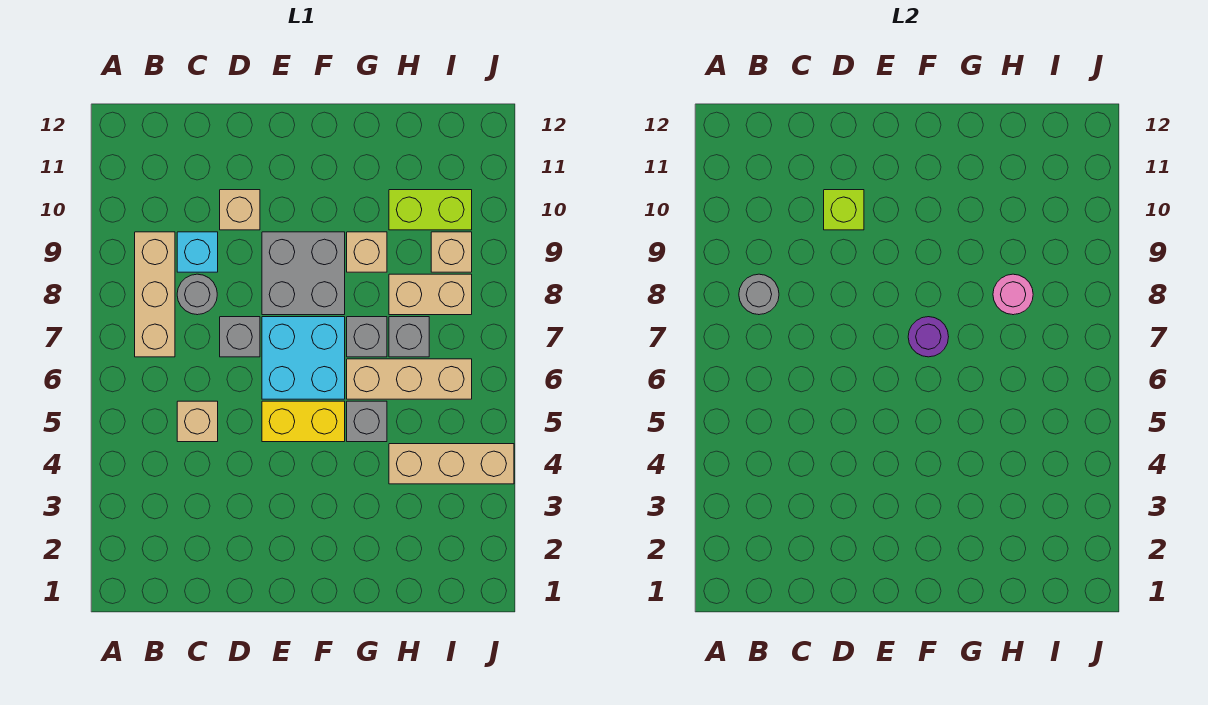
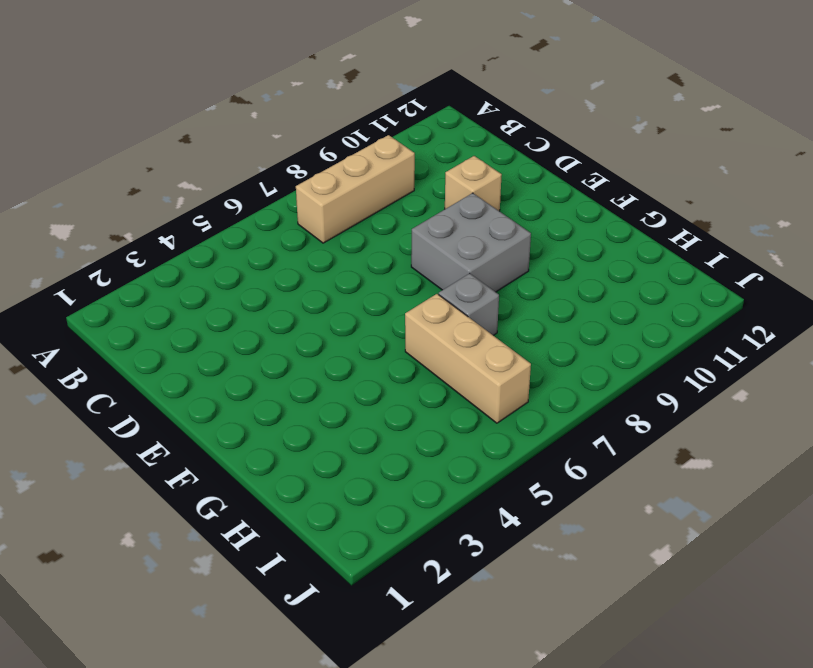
none -> tan 1x1 brick [177,401,218,442]
none -> grey 1x1 round brick [177,274,217,315]
none -> cyan 1x1 brick [177,232,218,272]

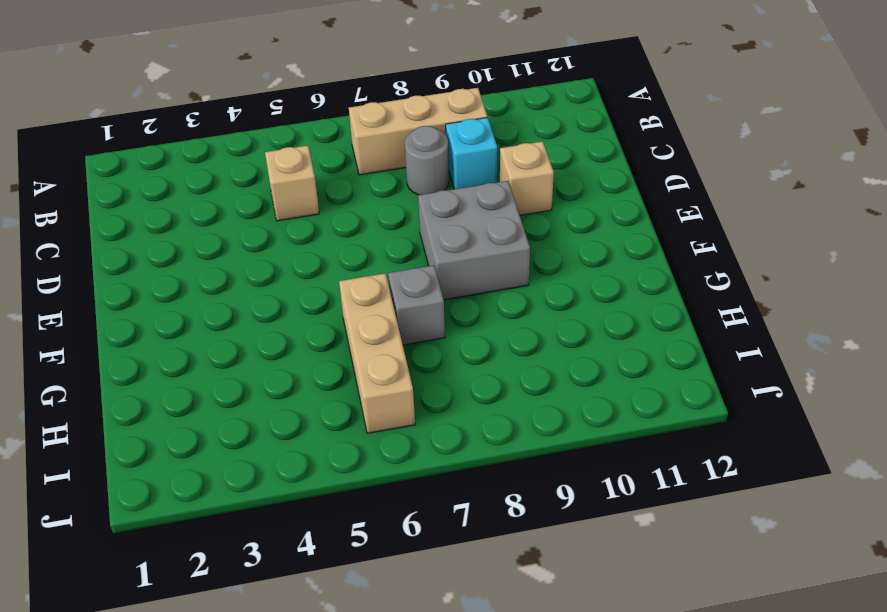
none -> grey 1x1 brick [220,317,260,357]
none -> yellow 1x2 brick [262,401,345,442]
none -> cyan 2x2 brick [262,317,345,399]

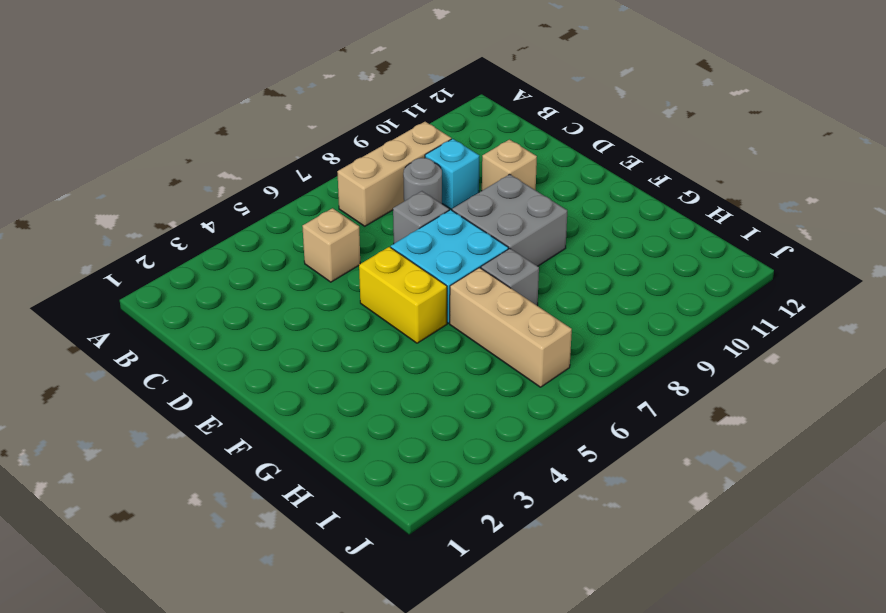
none -> grey 1x1 brick [347,401,387,442]
none -> tan 1x1 brick [347,232,387,272]
none -> tan 1x3 brick [389,444,514,484]

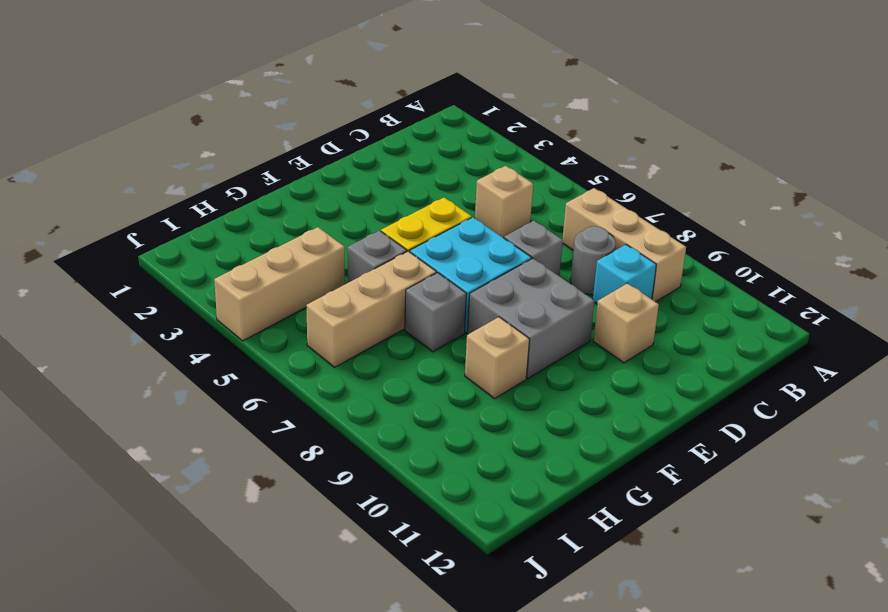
none -> grey 1x1 brick [389,317,429,357]
none -> tan 1x2 brick [389,274,472,315]
none -> lime 1x2 brick [389,190,472,230]

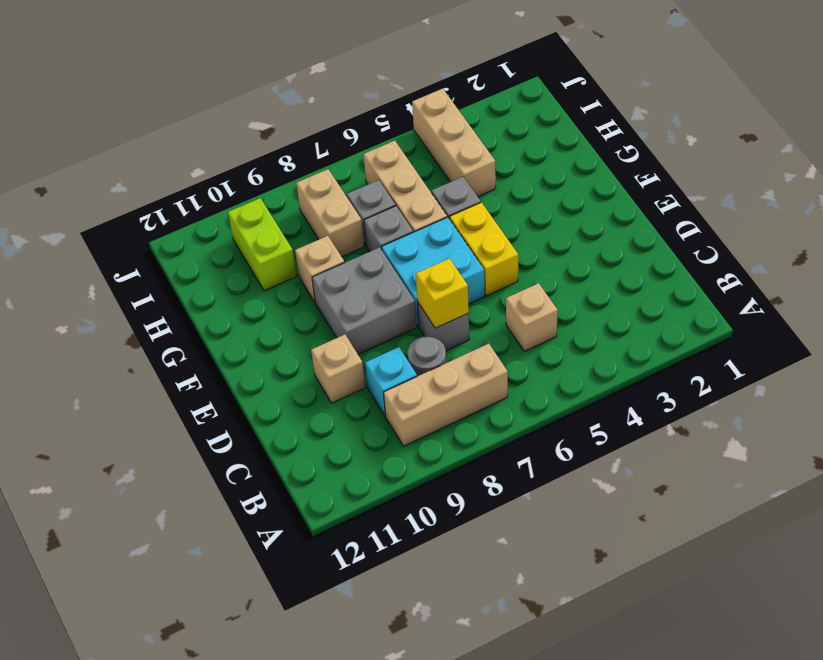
yellow 1x1 brick [416,258,469,328] -> none
none -> tan 1x1 brick [431,232,472,272]
none -> grey 1x1 round brick [739,274,779,315]
none -> lime 1x1 brick [824,190,864,230]

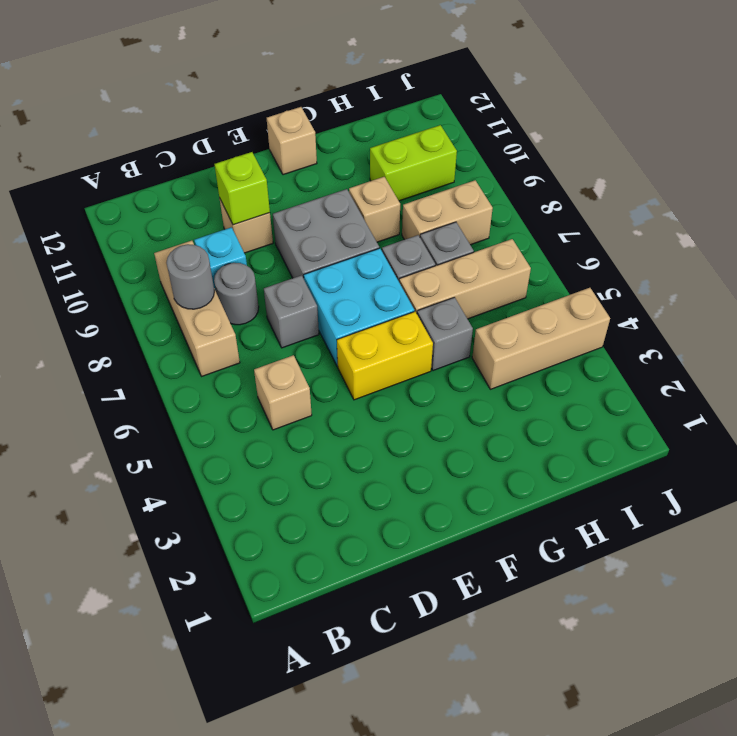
tan 1x1 brick [267,107,317,175] -> tan 1x1 brick moved to [431,232,472,272]
none -> purple 1x1 round brick [908,317,949,357]
none -> pink 1x1 round brick [993,274,1033,315]

